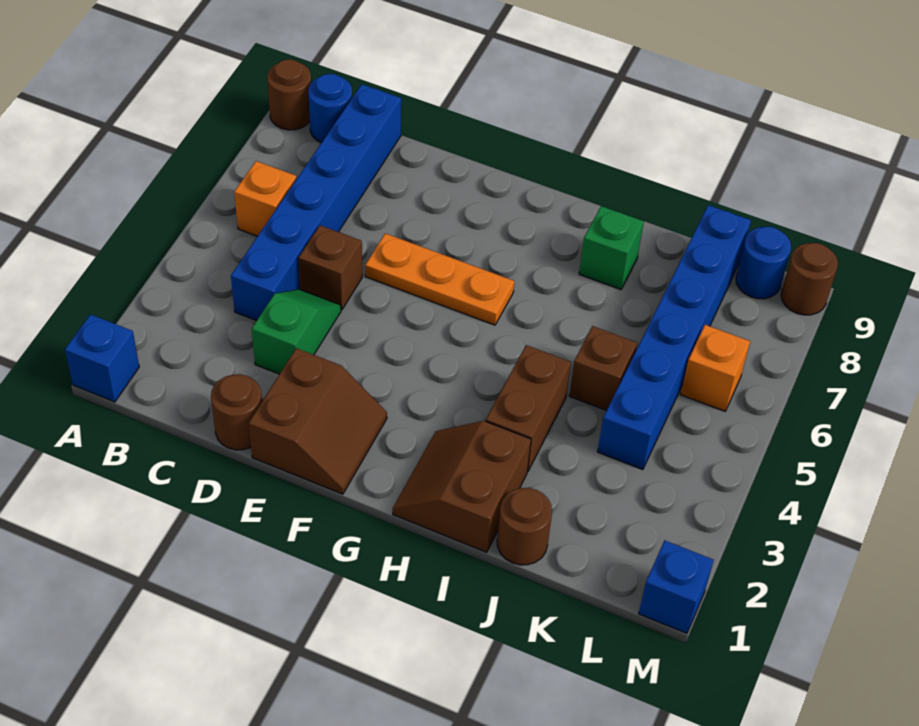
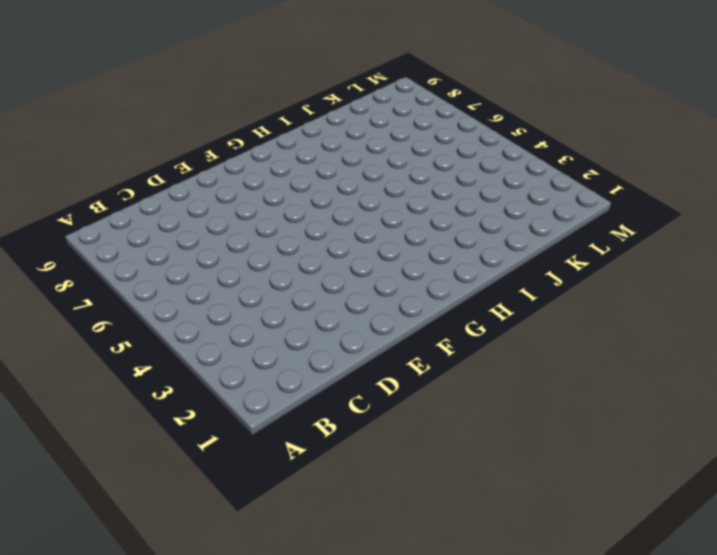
none -> blue 1x1 brick [65,314,139,402]
none -> brown 1x1 round brick [267,59,311,130]
none -> orange 1x1 brick [234,161,297,236]

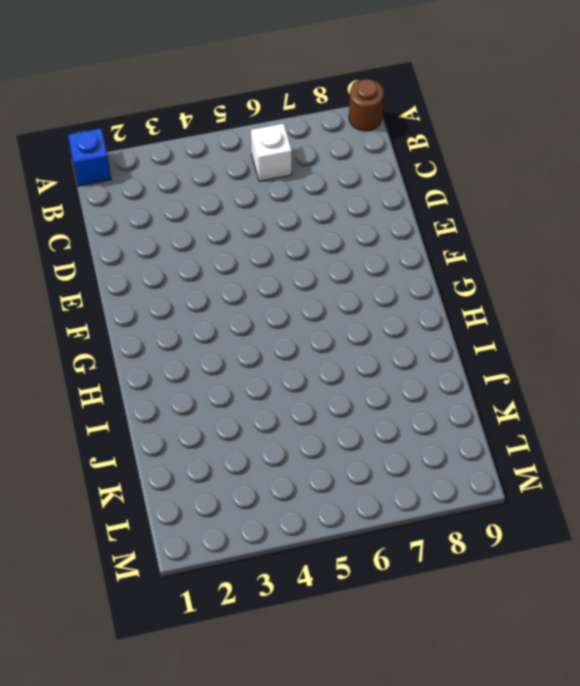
white 1x1 brick [251,124,292,181] -> orange 1x1 brick [234,161,297,236]
none -> blue 1x1 round brick [308,74,352,143]
none -> blue 1x6 brick [231,84,401,321]
none -> brown 1x1 round brick [211,374,262,450]

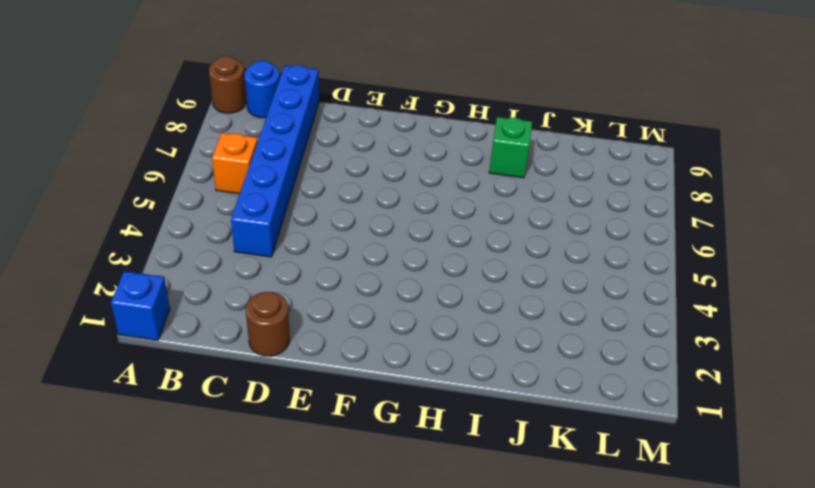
none -> green 1x2 slope [252,289,341,374]
none -> brown 1x1 brick [299,225,362,310]
none -> brown 2x2 slope [249,348,387,494]

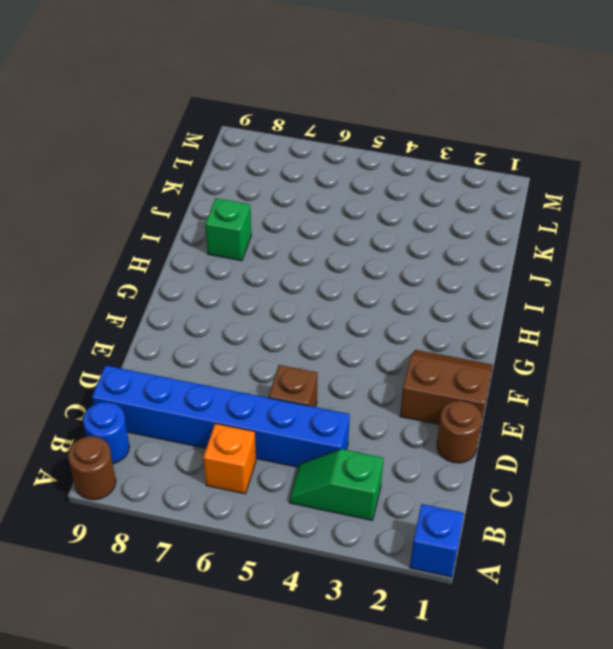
green 1x2 slope [290,449,383,520] -> green 1x2 slope moved to [252,289,341,374]
none -> orange 1x3 plate [365,233,514,325]
none -> brown 2x2 slope [393,421,531,552]
none -> brown 1x2 brick [486,345,571,471]

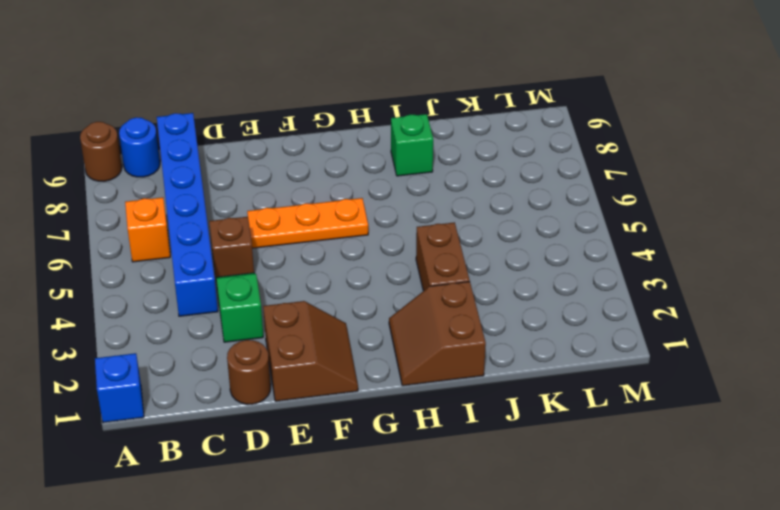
none -> brown 1x1 round brick [497,488,552,565]
none -> brown 1x1 brick [569,326,637,411]
none -> blue 1x6 brick [598,205,751,470]

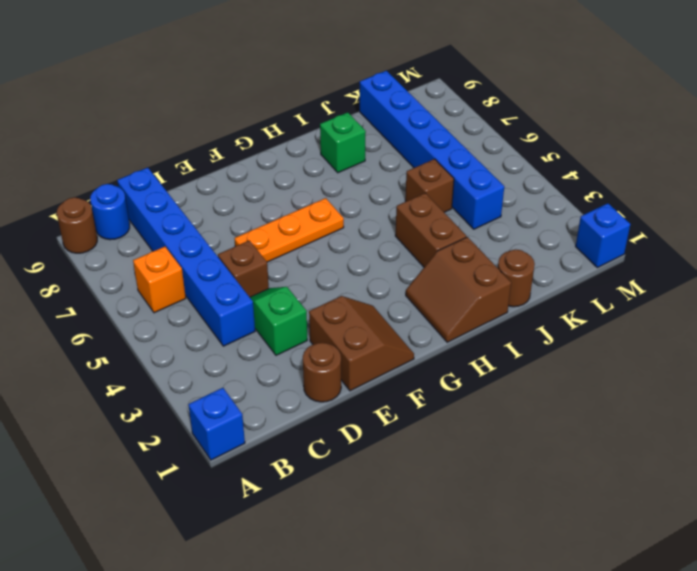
none -> orange 1x1 brick [681,325,750,411]
none -> blue 1x1 round brick [736,227,791,299]
none -> brown 1x1 round brick [781,243,838,315]

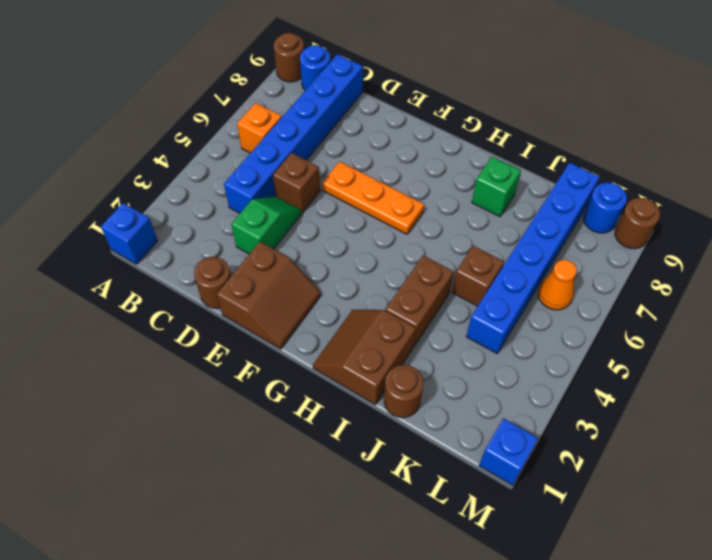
orange 1x1 cone [538,260,577,310] -> orange 1x1 brick [681,325,750,411]

